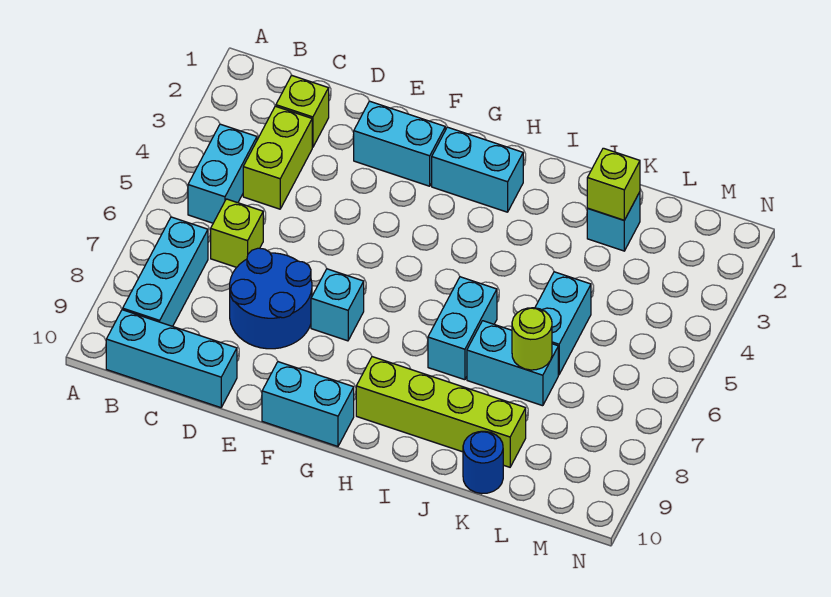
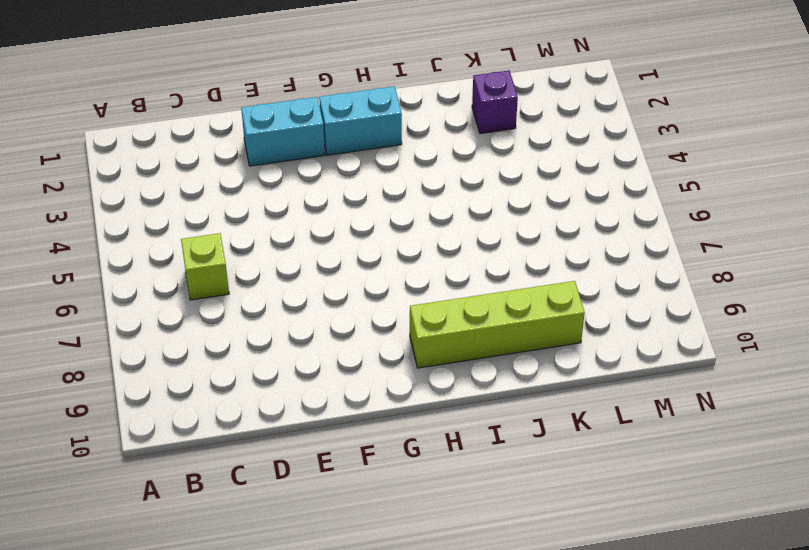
purple 1x1 brick [472,71,518,134] -> cyan 1x1 brick [587,192,640,251]
none -> cyan 1x2 brick [188,124,257,223]
none -> cyan 1x3 brick [123,217,208,326]
none -> cyan 1x3 brick [106,310,237,408]

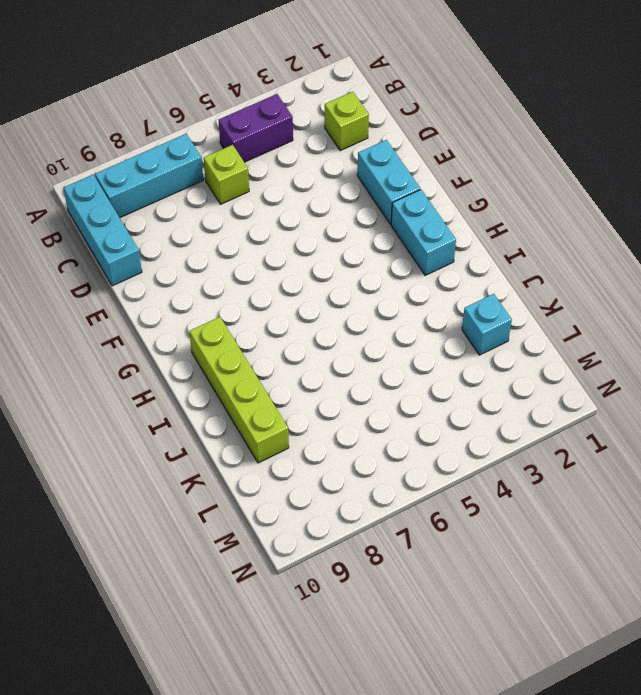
purple 1x2 brick [219,94,293,162] -> cyan 1x2 brick [188,124,257,223]
none -> lime 1x2 brick [243,106,312,209]
none -> blue 2x2 round brick [230,248,312,349]
none -> cyan 1x1 brick [311,269,364,341]

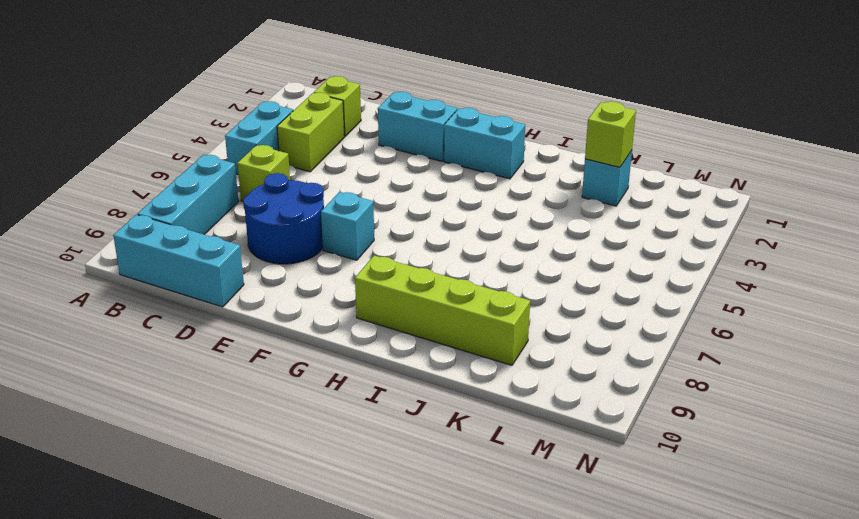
none -> cyan 1x2 brick [262,362,354,446]
none -> cyan 1x2 brick [428,277,497,380]
none -> cyan 1x2 brick [467,321,558,406]

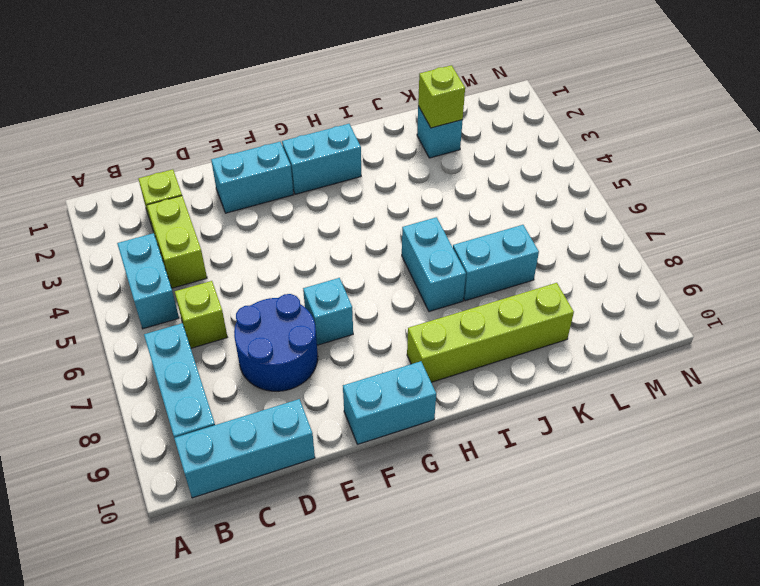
none -> cyan 1x2 brick [535,272,591,375]
none -> blue 1x1 round brick [463,431,503,494]
none -> lime 1x1 round brick [512,308,552,370]

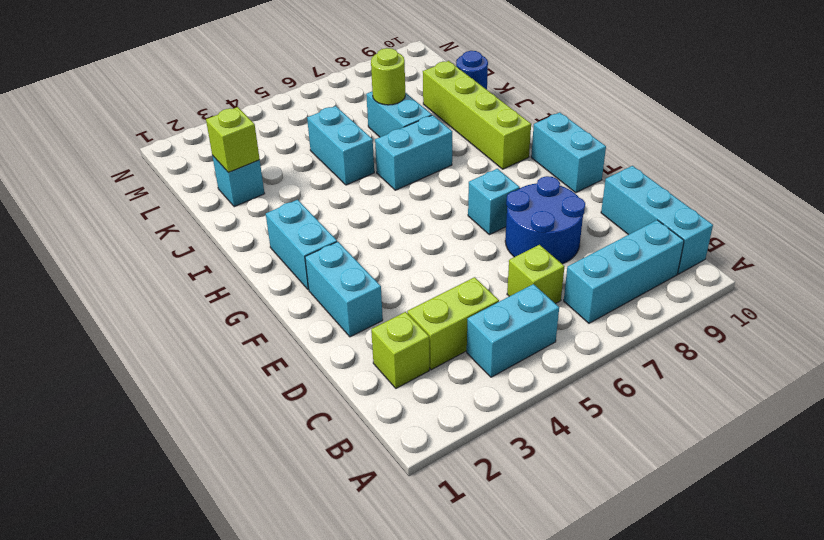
cyan 1x2 brick [307,106,374,185] -> cyan 1x2 brick turned to [535,272,591,375]

